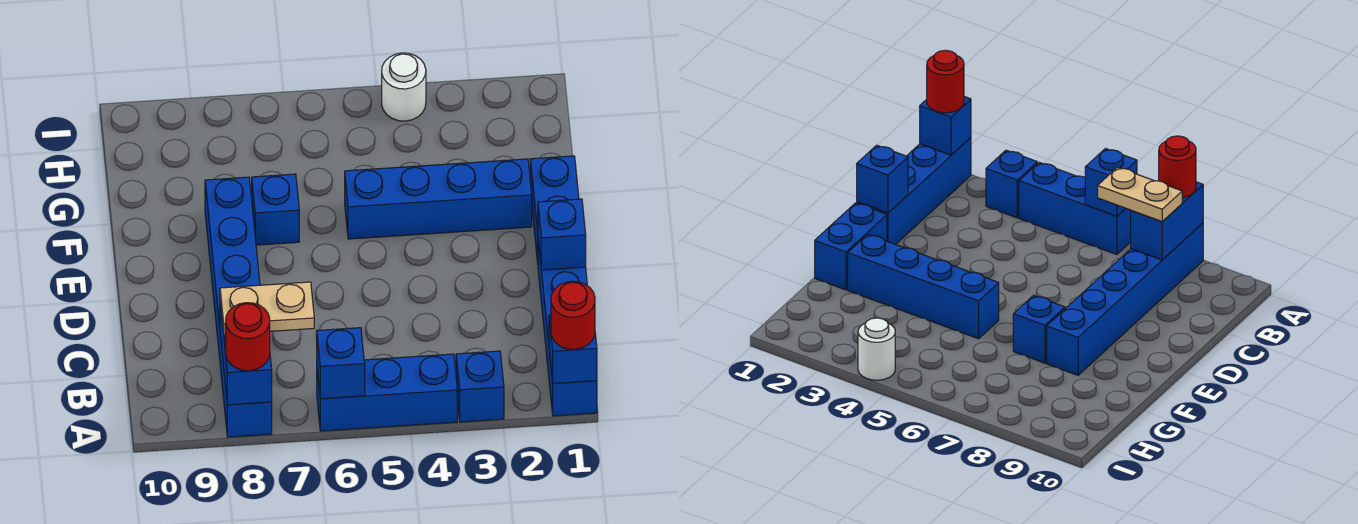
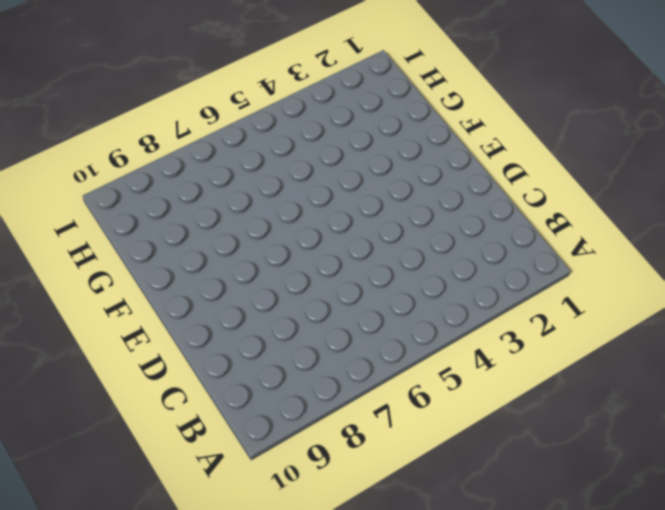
none -> blue 1x4 brick [538,241,597,416]
none -> blue 1x1 brick [456,351,504,422]
none -> blue 1x3 brick [317,354,457,431]

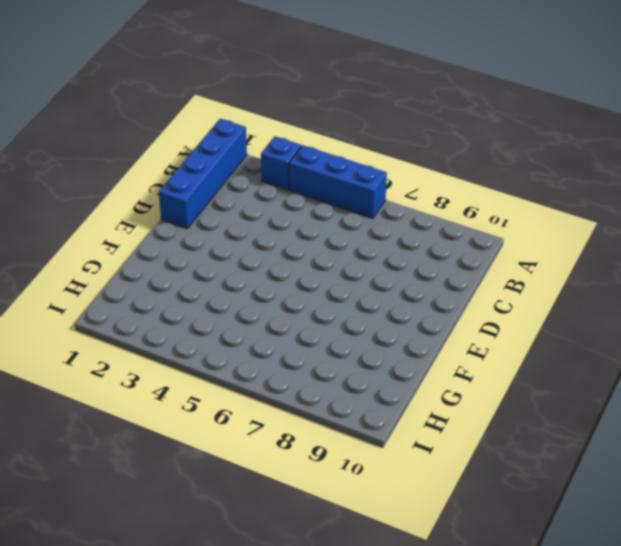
none -> blue 1x6 brick [205,177,272,437]
none -> blue 1x2 brick [530,156,579,262]
none -> blue 1x4 brick [345,159,532,239]

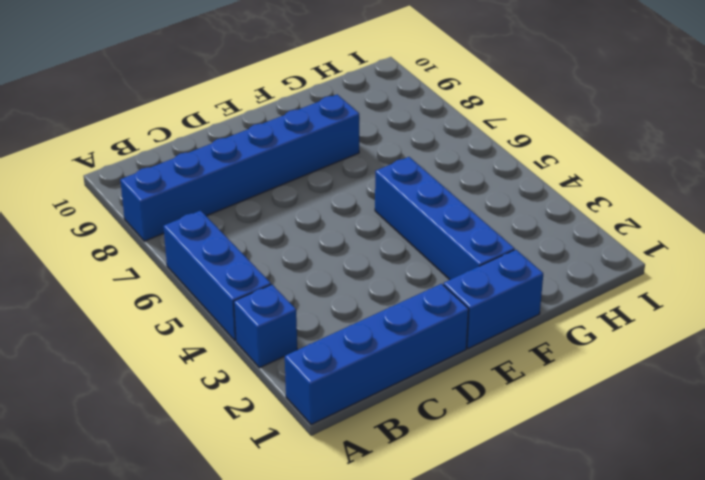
none -> blue 1x1 brick [252,174,299,245]
none -> white 1x1 round brick [382,53,426,121]
none -> blue 1x1 brick [549,315,597,383]

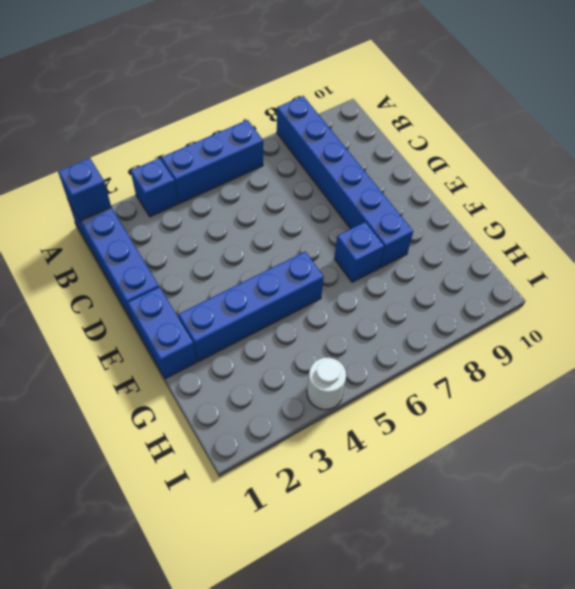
none -> blue 1x1 brick [317,328,365,399]
none -> blue 1x2 brick [220,303,272,405]
none -> blue 1x1 brick [538,199,586,270]

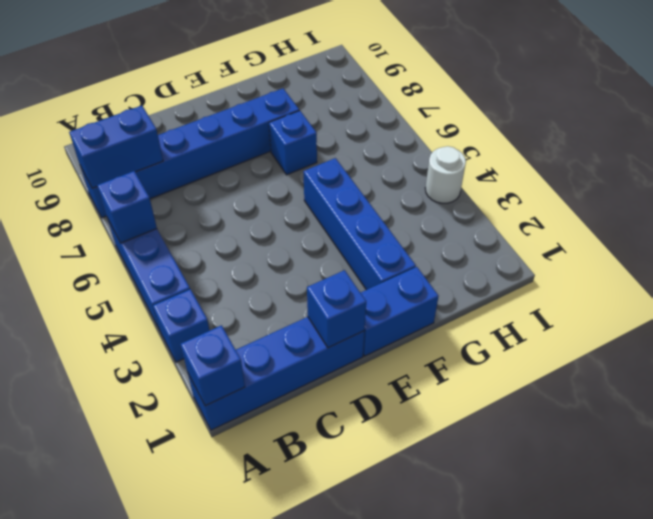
none -> red 1x1 round brick [551,281,595,350]
none -> red 1x1 round brick [226,303,270,371]
none -> tan 1x2 plate [220,282,314,334]

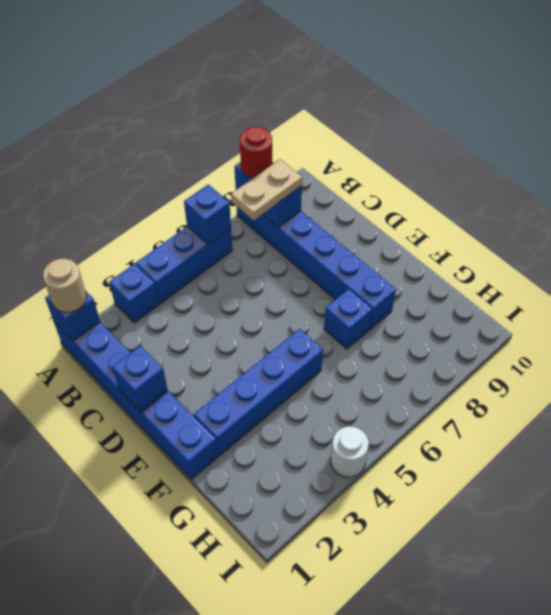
tan 1x1 round brick [43,259,87,312] -> red 1x1 round brick [551,281,595,350]

